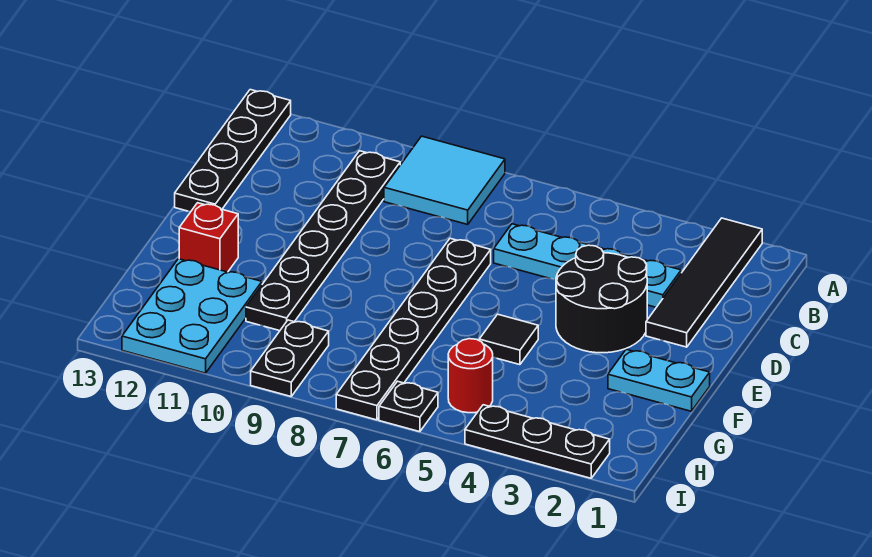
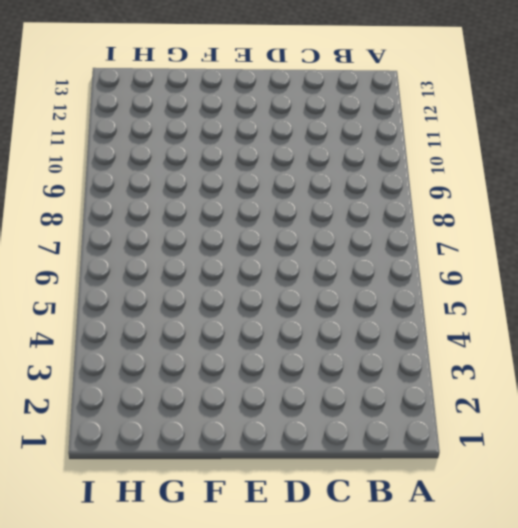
none -> black 1x4 tile [646,218,762,347]
none -> cyan 2x2 tile [384,136,505,224]
none -> black 1x4 plate [175,90,291,212]

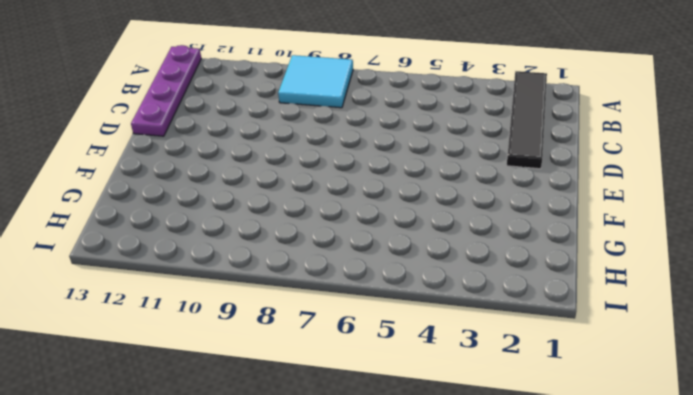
purple 1x4 plate [131,45,201,136] -> black 1x4 plate [175,90,291,212]
none -> black 1x6 plate [246,151,400,331]
none -> cyan 1x4 plate [494,224,681,307]
none -> black 2x2 round brick [556,245,647,353]

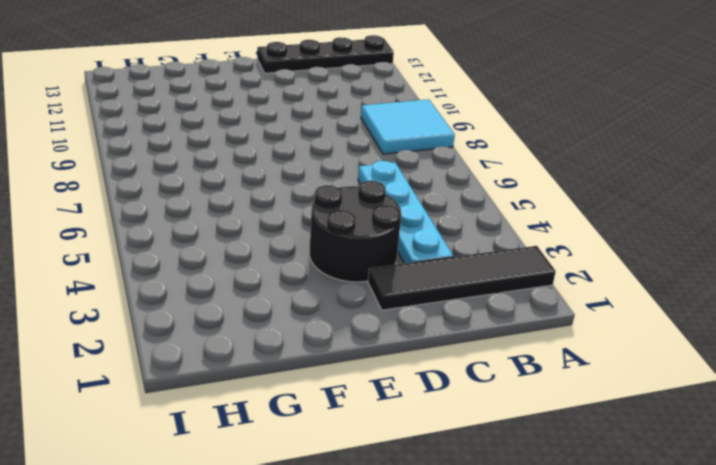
none -> black 1x6 plate [246,151,400,331]
none -> black 1x6 plate [336,238,491,420]
none -> cyan 1x2 plate [608,349,710,411]

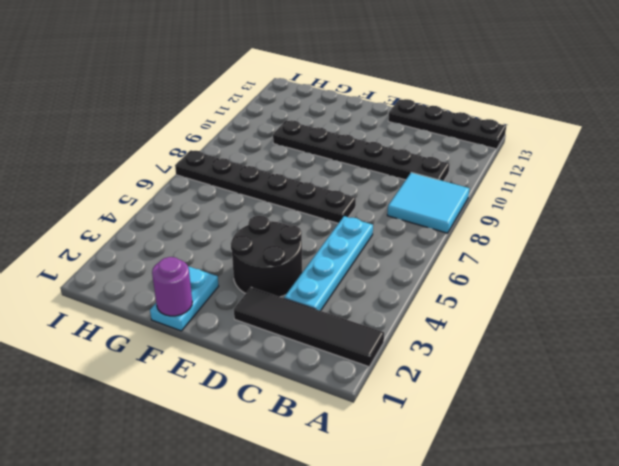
purple 1x1 round brick [152,257,192,316] -> none
none -> black 1x1 tile [479,314,538,365]
none -> red 1x1 brick [179,203,238,272]
none -> cyan 2x3 plate [122,259,262,373]

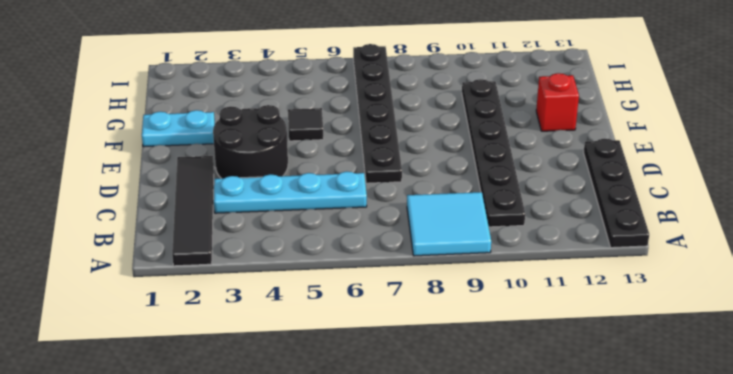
none -> cyan 2x3 plate [122,259,262,373]
none -> red 1x1 round brick [448,339,493,413]
none -> black 1x2 plate [251,320,329,396]

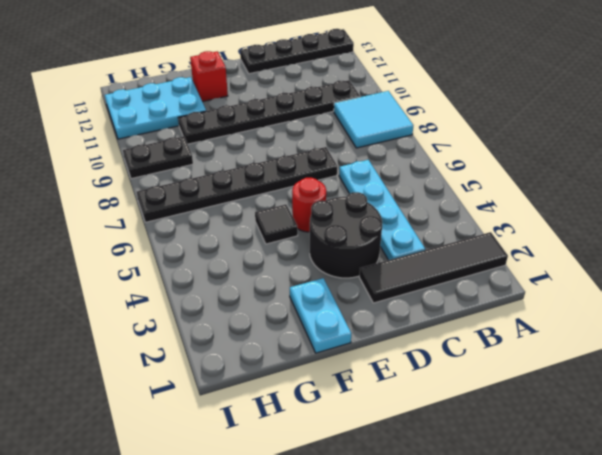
red 1x1 round brick [292,178,326,232] -> red 1x1 round brick moved to [448,339,493,413]
none -> black 1x3 plate [465,405,610,478]
none -> black 1x1 plate [379,381,438,432]

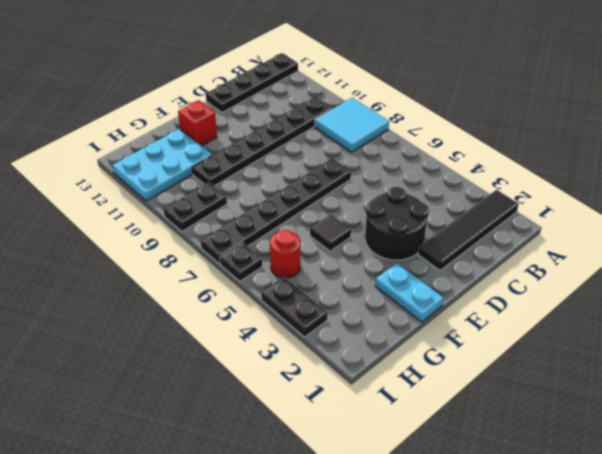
black 1x2 plate [261,277,328,337] -> black 1x3 plate [465,405,610,478]
none -> cyan 1x4 plate [494,224,681,307]

